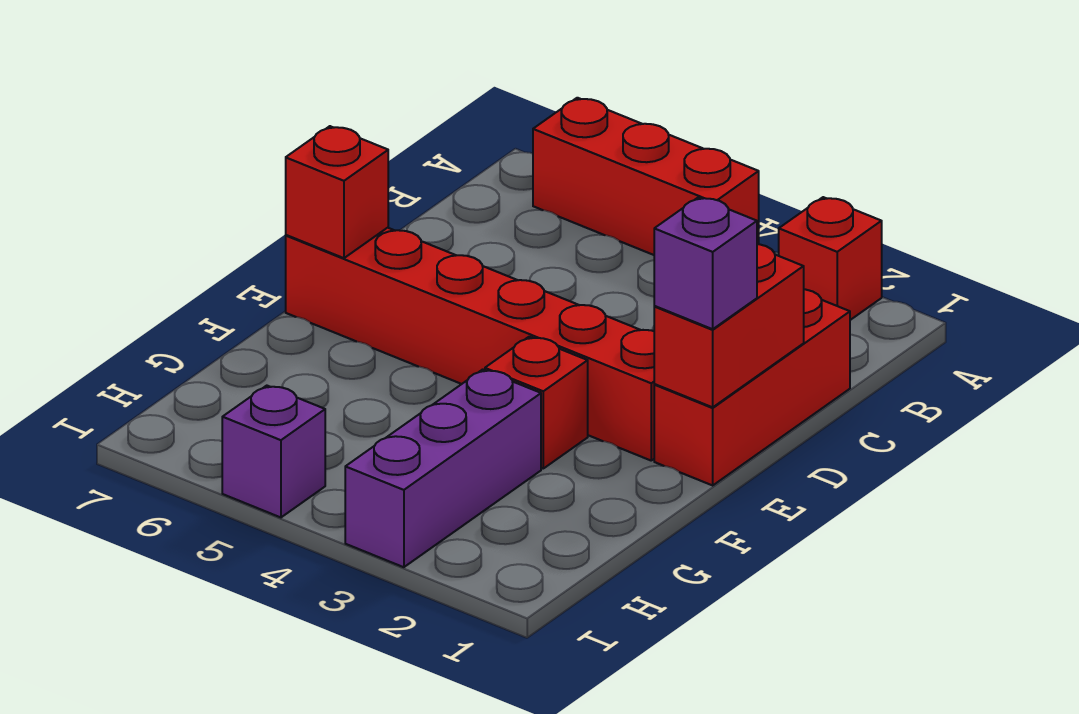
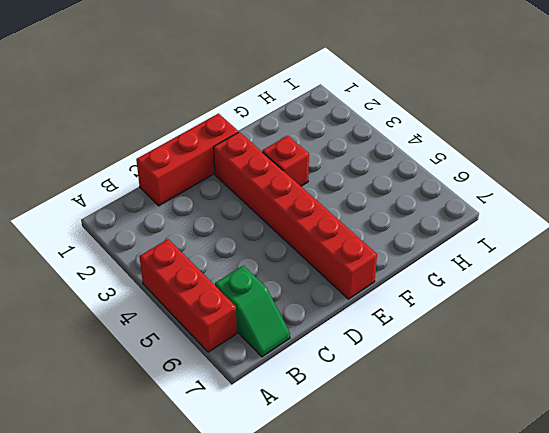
green 1x2 slope [215,265,290,357] -> none
none -> red 1x1 brick [779,197,882,320]
none -> purple 1x3 brick [345,369,541,567]

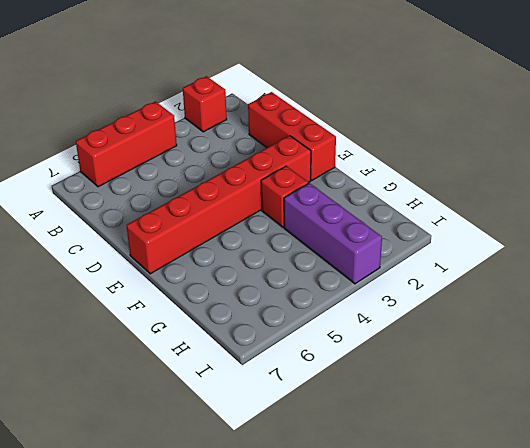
none -> purple 1x1 brick [222,386,325,517]
none -> red 1x2 brick [654,244,804,407]

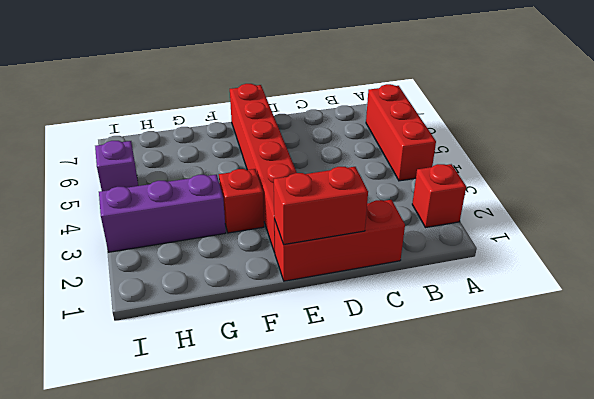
none -> red 1x1 brick [286,126,388,258]
none -> purple 1x1 brick [654,197,757,329]

